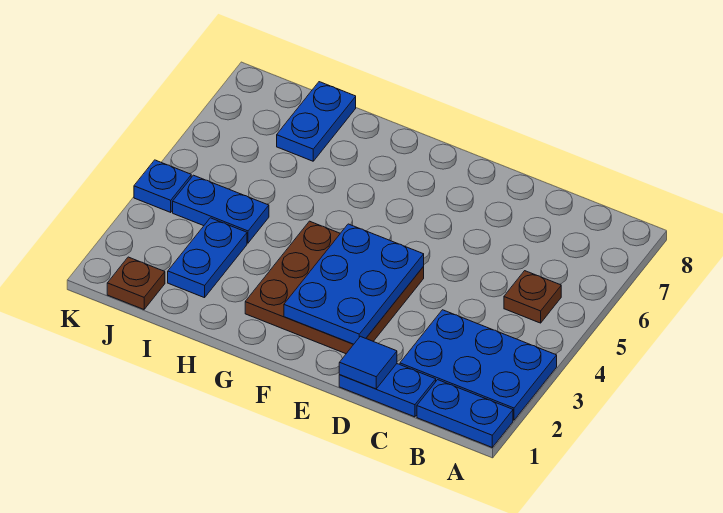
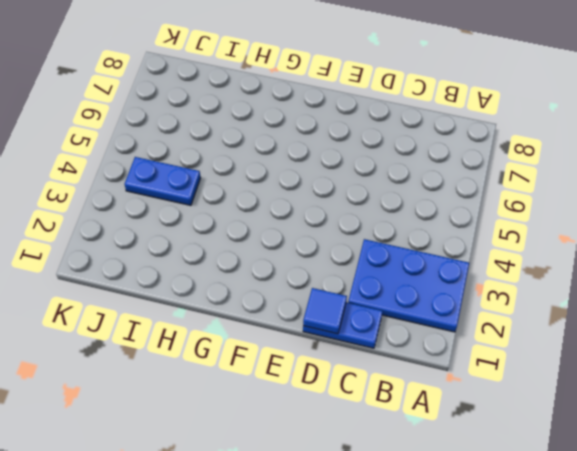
none -> blue 1x2 plate [417,380,513,447]
none -> brown 1x1 plate [504,271,561,323]
none -> brown 3x3 plate [245,221,424,354]

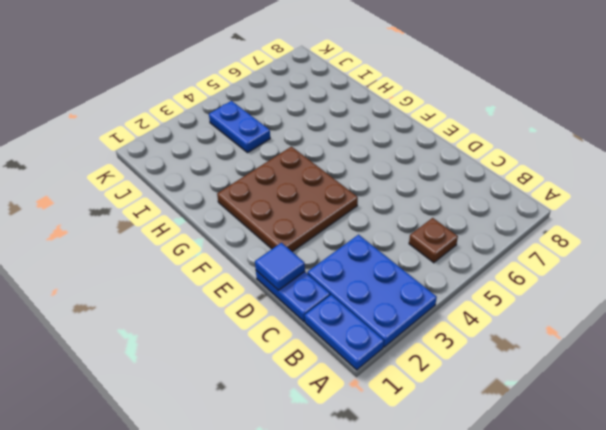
none -> blue 1x2 plate [168,218,247,298]
none -> blue 1x2 plate [277,82,356,161]
none -> brown 1x1 plate [107,257,165,309]

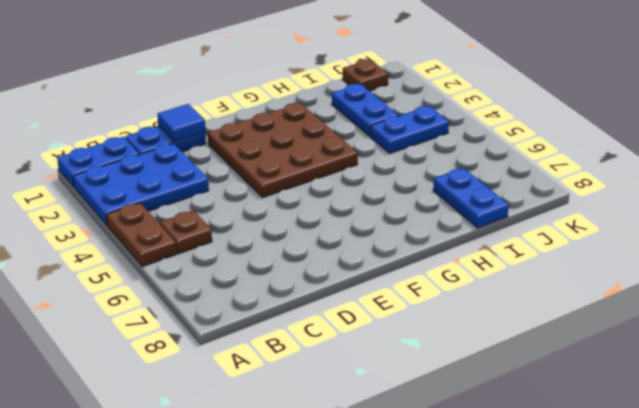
brown 1x2 plate [106,203,177,267] -> none
none -> blue 1x1 plate [134,160,191,212]
none -> blue 2x3 plate [284,224,424,344]

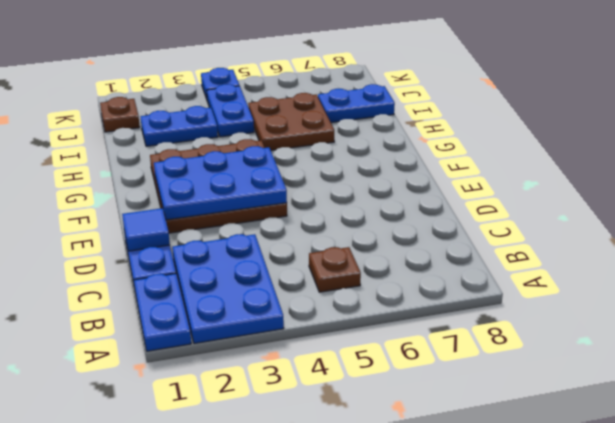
brown 2x2 plate [248,93,334,150] -> none

